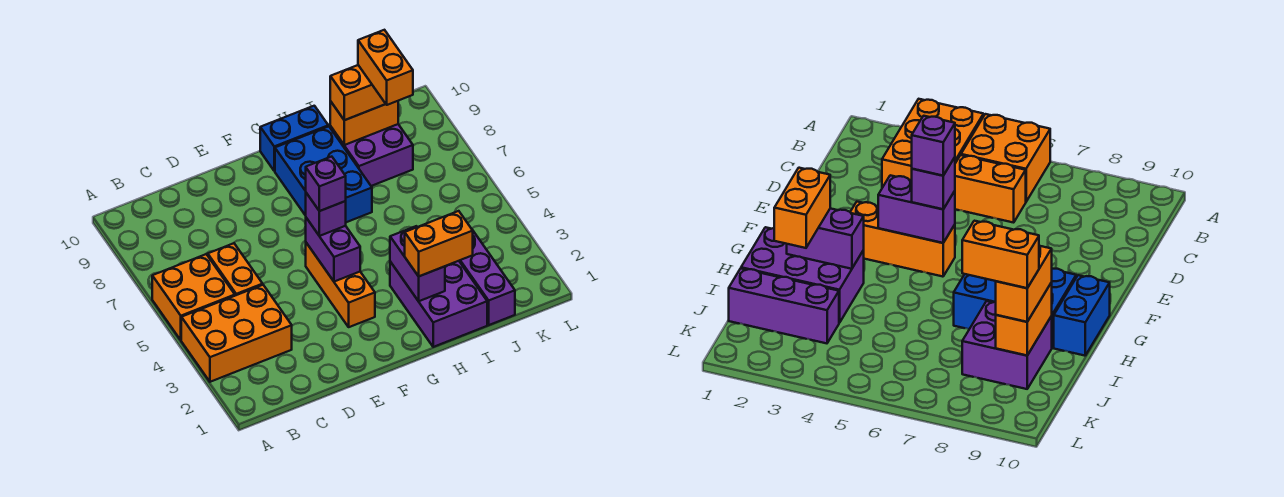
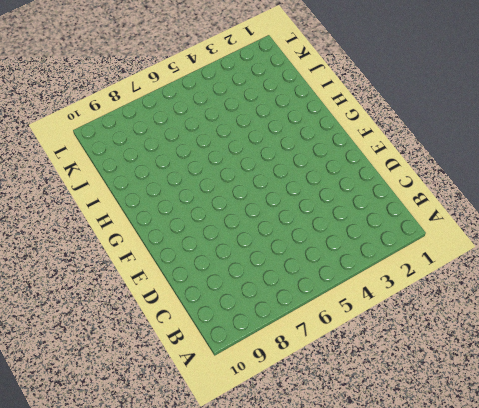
none -> orange 2x3 brick [181,285,292,382]
none -> orange 2x2 brick [152,254,235,340]
none -> orange 1x2 brick [208,243,263,296]

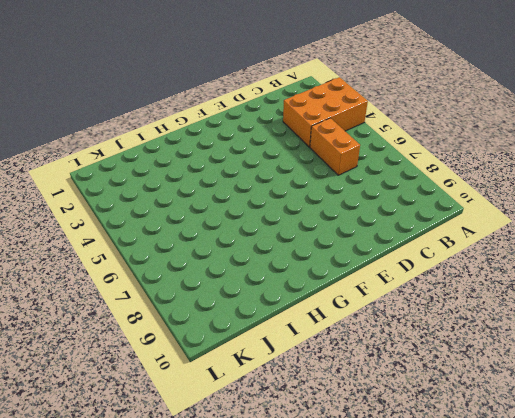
none -> orange 2x2 brick [152,254,235,340]
none -> orange 1x3 brick [306,243,375,327]
none -> blue 2x3 brick [275,126,372,222]

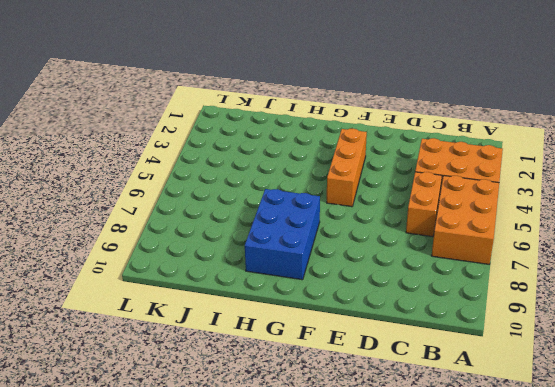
orange 2x3 brick [432,176,499,264] -> orange 2x2 brick [152,254,235,340]
none -> blue 1x2 brick [260,106,328,171]
none -> purple 2x3 brick [390,261,487,347]
none -> purple 2x2 brick [330,124,413,186]

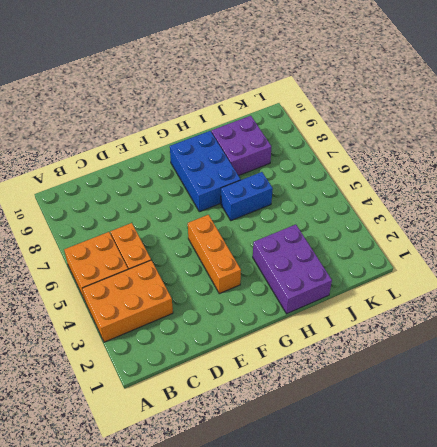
blue 1x2 brick [221,172,273,220] -> blue 1x2 brick moved to [260,106,328,171]
none -> purple 1x3 brick [459,231,515,325]
none -> purple 1x2 brick [306,218,360,282]
none -> purple 1x2 brick [390,226,445,301]

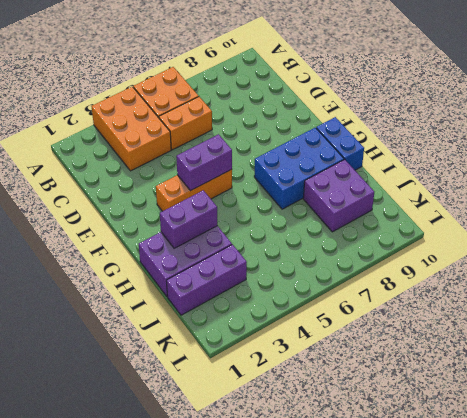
none -> orange 1x2 brick [330,101,398,145]
none -> purple 1x1 brick [306,193,346,236]
none -> orange 1x2 brick [405,211,473,276]

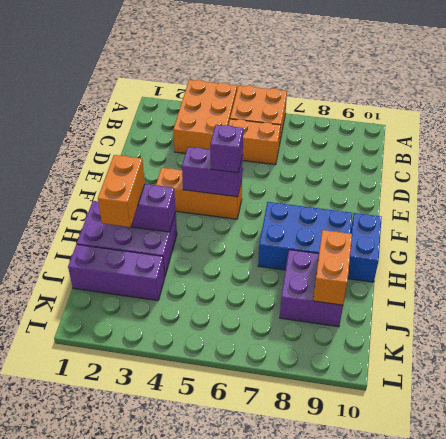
none -> orange 1x2 brick [330,65,385,120]
none -> purple 1x1 brick [306,157,346,211]
none -> orange 1x2 brick [358,30,413,105]

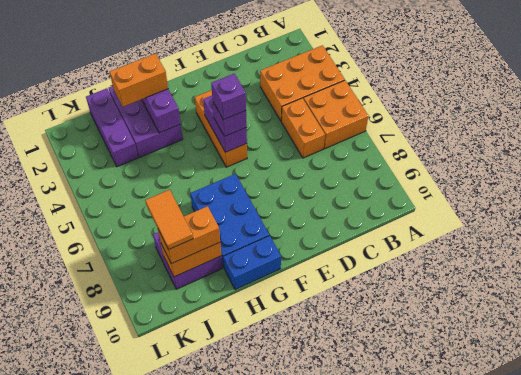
orange 1x2 tile [145,190,193,250] -> orange 1x2 brick [358,30,413,105]

